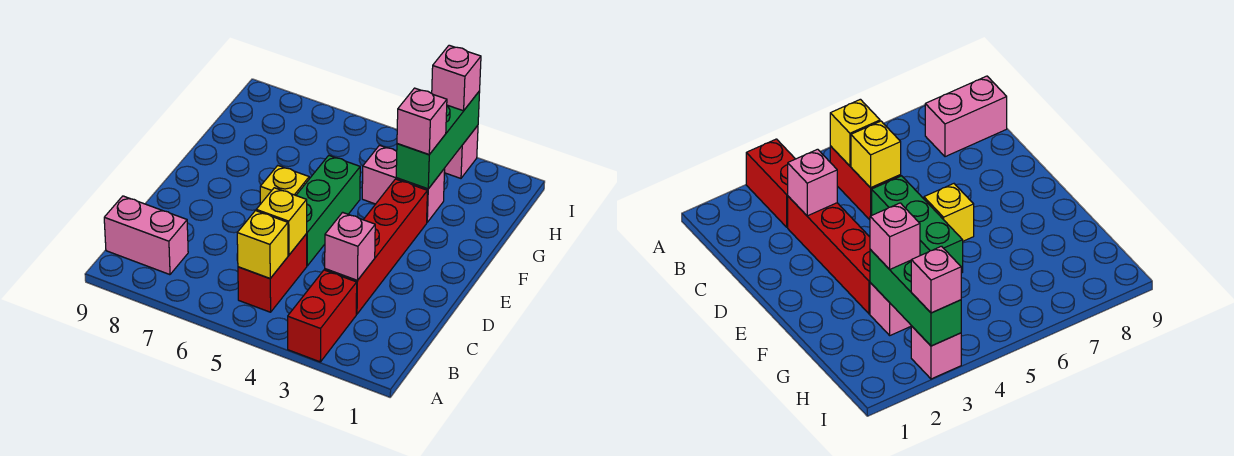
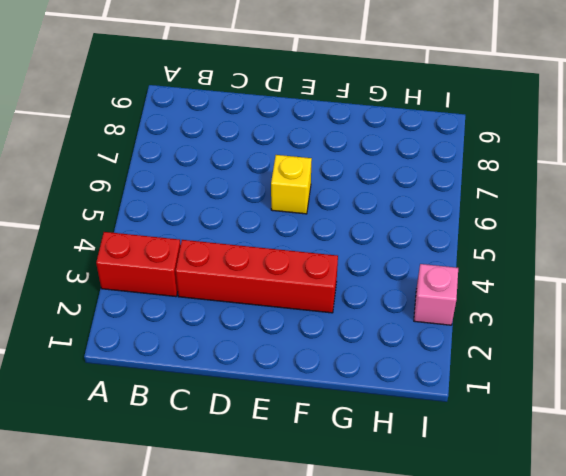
none -> red 1x2 brick [238,234,307,312]
none -> pink 1x2 brick [104,196,188,275]
none -> green 1x3 brick [296,156,360,266]

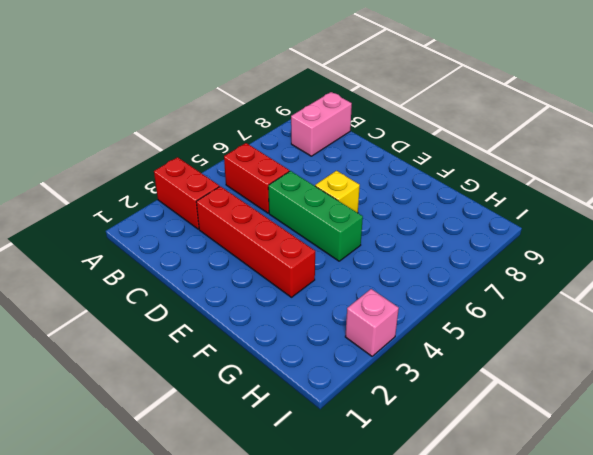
none -> pink 1x2 brick [362,145,445,222]
none -> yellow 1x1 brick [237,211,288,278]
none -> pink 1x1 brick [325,212,375,280]

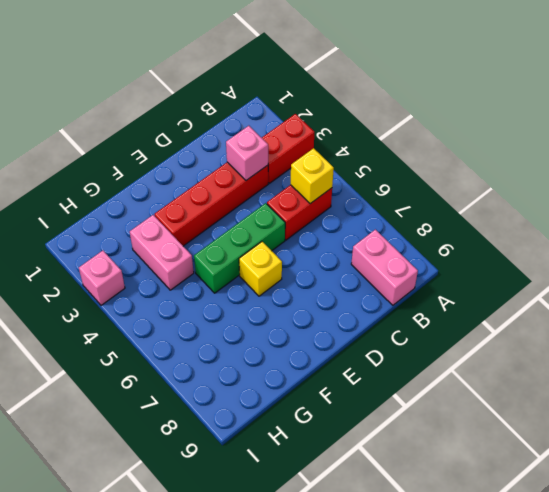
none -> yellow 1x1 brick [256,188,307,255]
none -> green 1x3 brick [396,91,480,189]
none -> pink 1x1 brick [397,88,447,155]

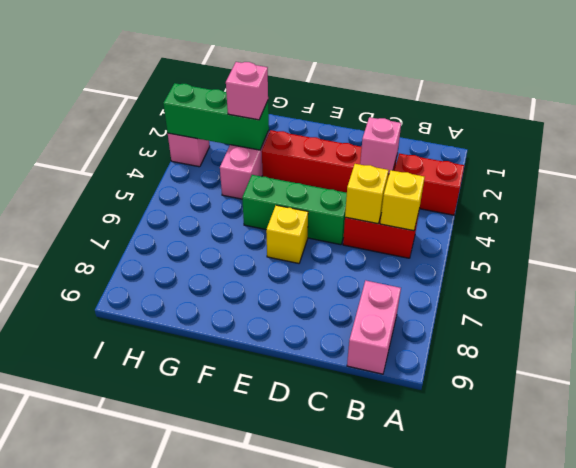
none -> pink 1x1 brick [432,45,481,111]

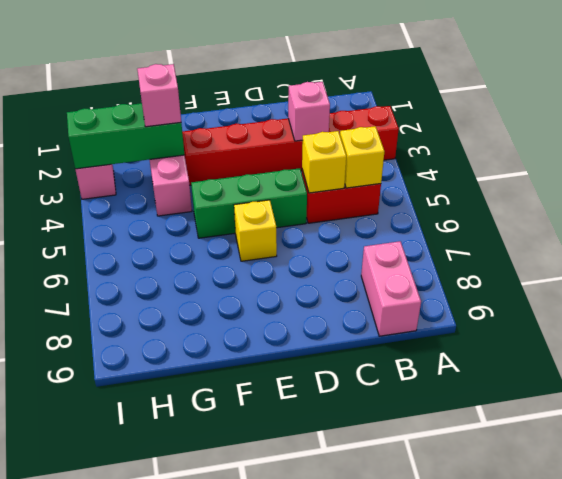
none -> pink 1x1 brick [432,45,481,111]

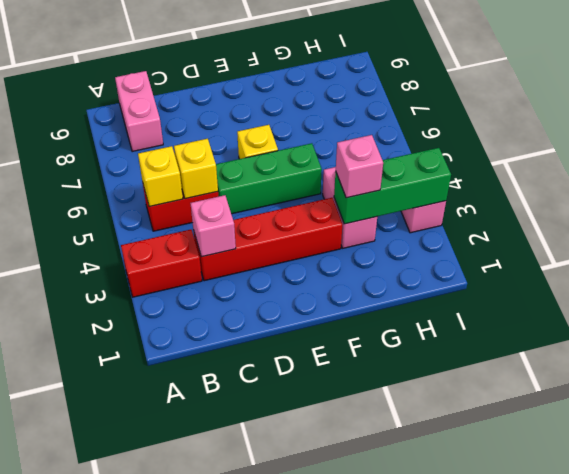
none -> pink 1x1 brick [432,45,481,111]

